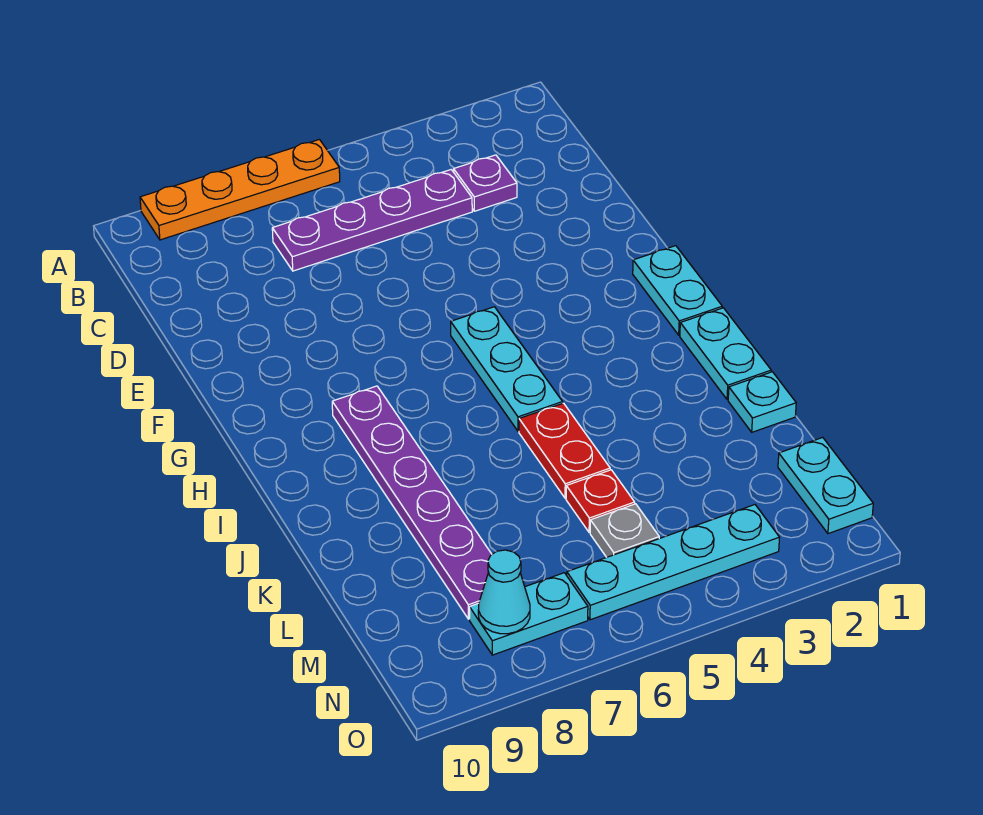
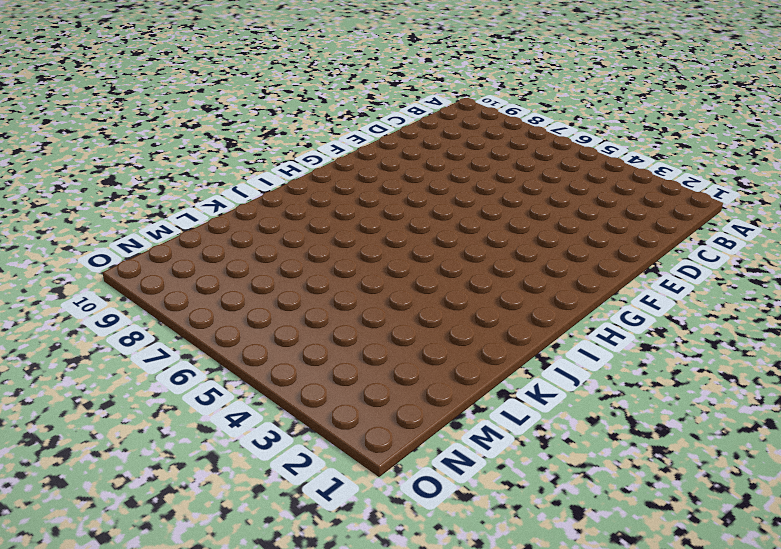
none -> orange 1x4 plate [140,139,340,240]
none -> purple 1x1 plate [454,155,517,211]
none -> purple 1x4 plate [272,170,472,271]

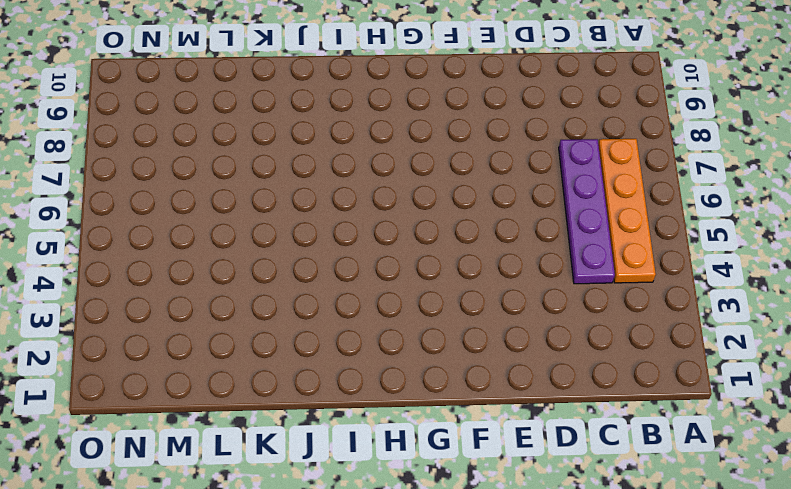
orange 1x4 plate [598,139,656,283] -> orange 1x4 plate moved to [140,139,340,240]
none -> purple 1x1 plate [454,155,517,211]
none -> cyan 1x2 plate [633,246,722,335]
none -> cyan 1x3 plate [451,307,563,431]

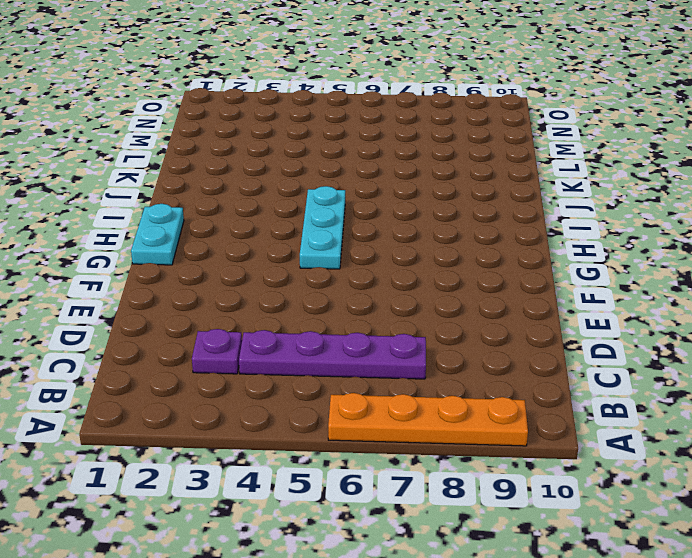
none -> purple 1x6 plate [332,386,492,619]
none -> cyan 1x2 plate [680,308,771,400]
none -> red 1x2 plate [519,403,610,498]

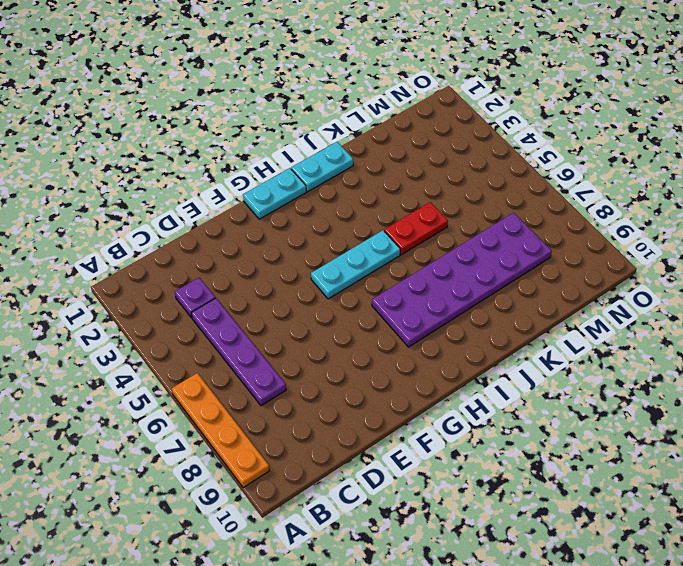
purple 2x6 plate [372,213,552,347] -> purple 1x6 plate [332,386,492,619]
none -> cyan 1x1 plate [728,372,796,432]
none -> red 1x1 plate [566,470,635,532]
none -> cyan 1x2 plate [778,437,873,534]

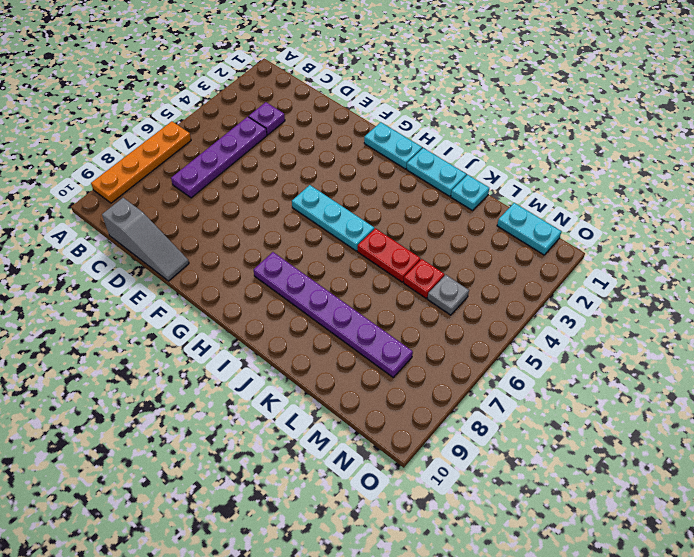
grey 1x3 slope [102,198,189,281] -> none
none -> cyan 1x4 plate [567,505,780,620]
none -> cyan 1x2 plate [469,573,588,655]
none -> cyan 1x1 cone [478,550,530,634]

